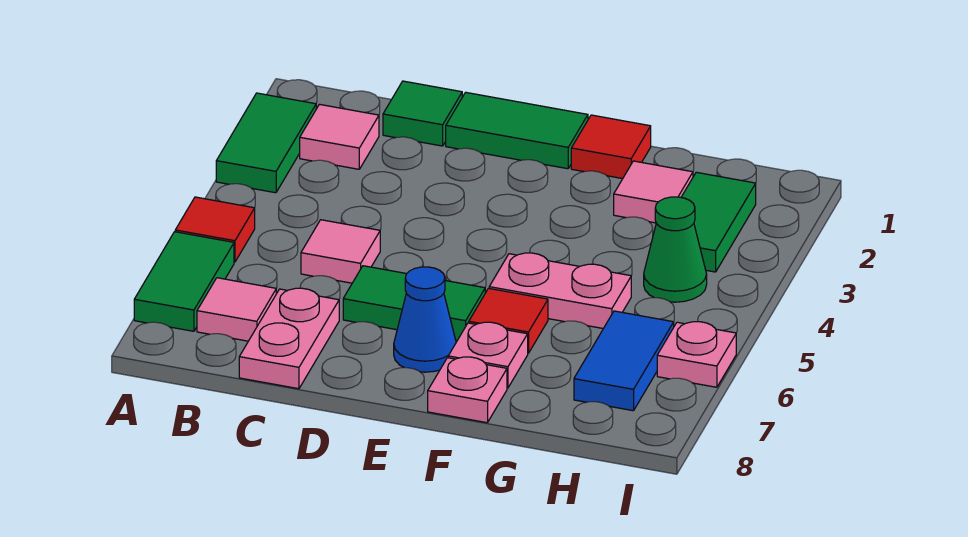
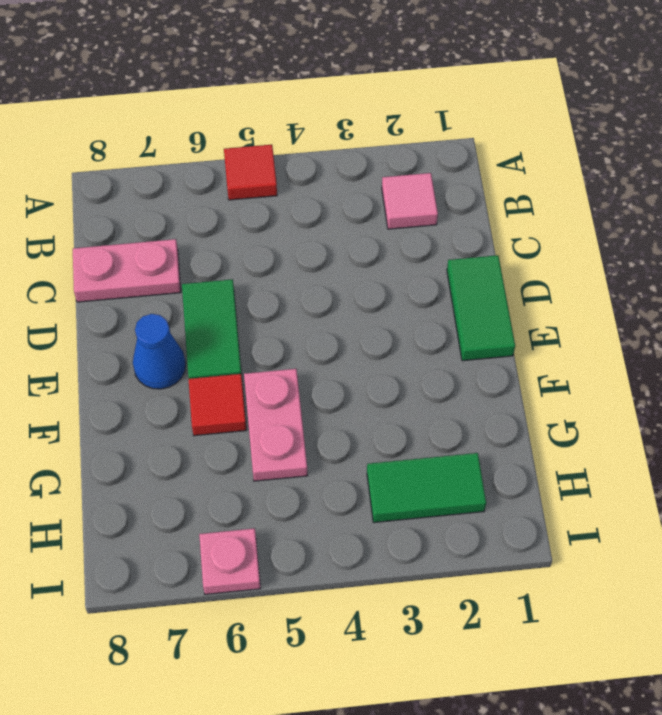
none -> green 1x2 tile [216,93,316,193]
none -> green 1x2 tile [134,232,234,331]
none -> pink 1x1 tile [197,278,276,341]

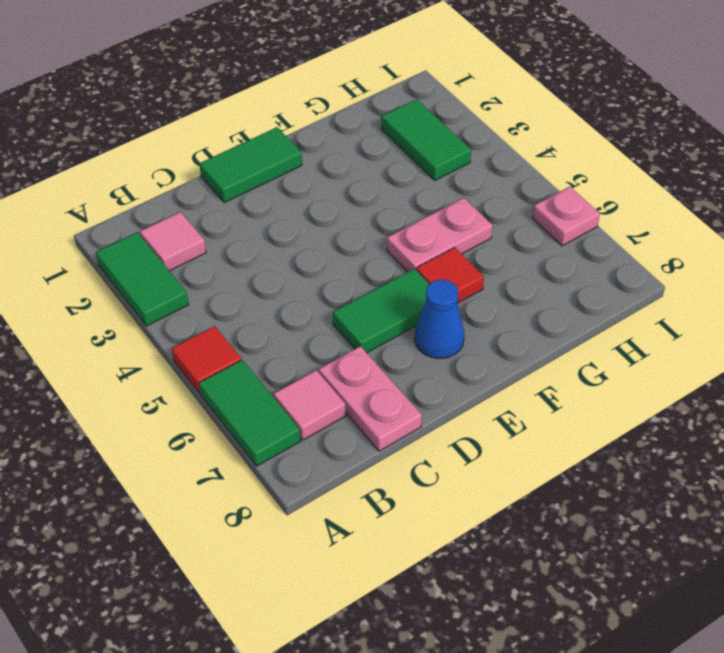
none -> green 1x1 tile [383,81,462,146]
none -> pink 1x1 tile [301,220,380,283]
none -> red 1x1 tile [571,115,651,179]

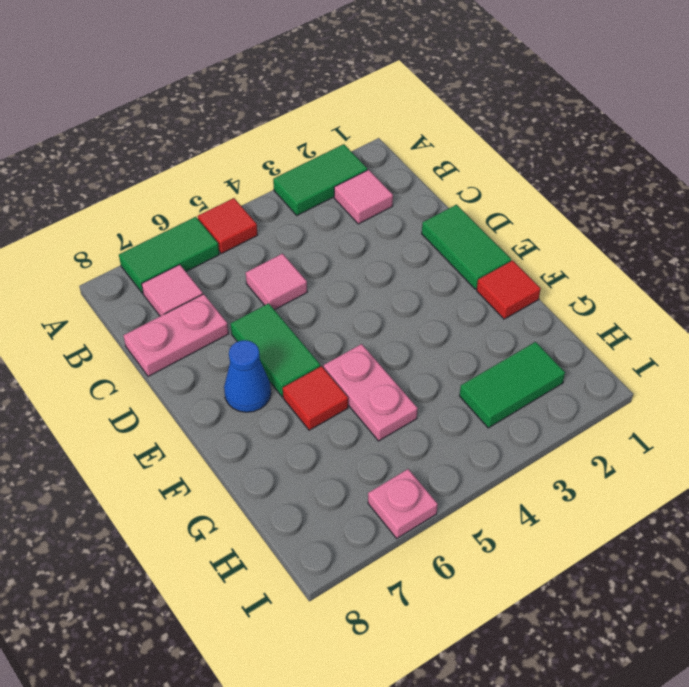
none -> green 1x1 tile [383,81,462,146]
none -> pink 1x1 plate [448,322,528,388]
none -> pink 1x1 plate [428,357,507,423]

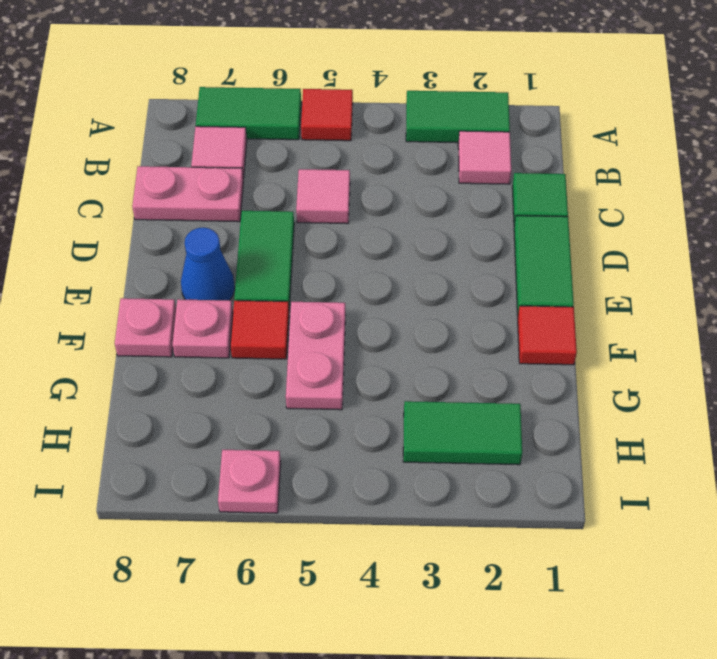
none -> pink 1x1 tile [614,161,693,223]
none -> green 1x1 cone [644,197,707,302]
none -> blue 1x2 tile [574,311,674,411]

